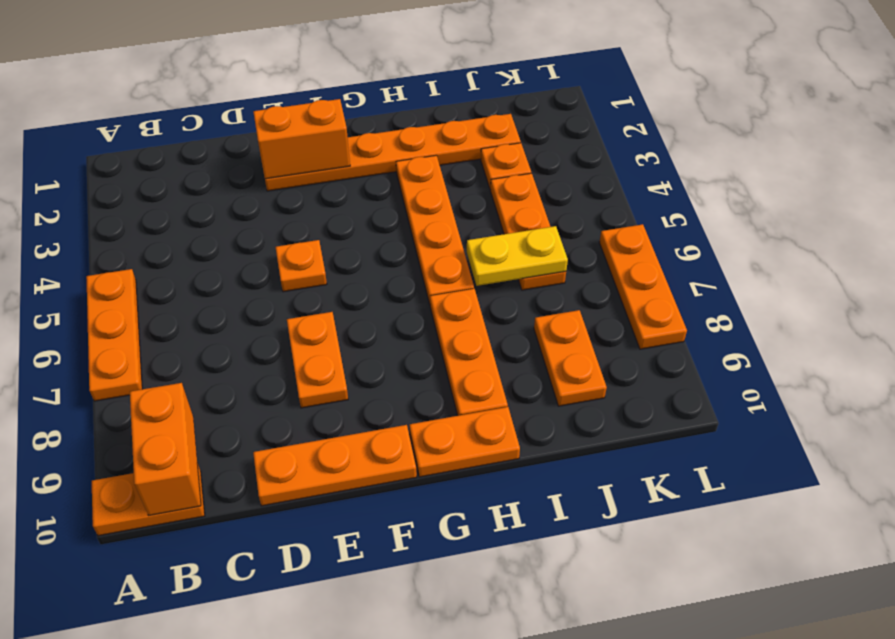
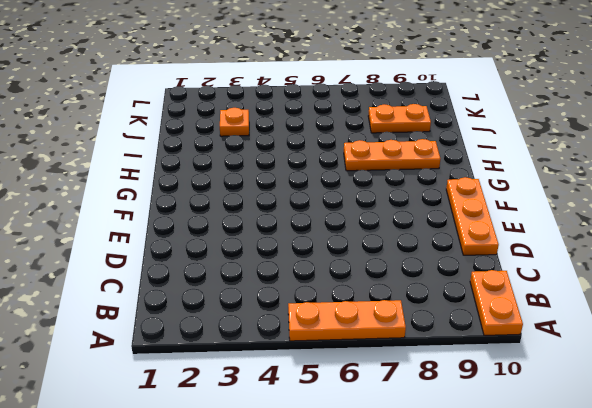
none -> orange 1x6 plate [265,114,521,191]
none -> orange 1x1 plate [275,240,327,292]
none -> orange 1x2 plate [287,312,348,408]

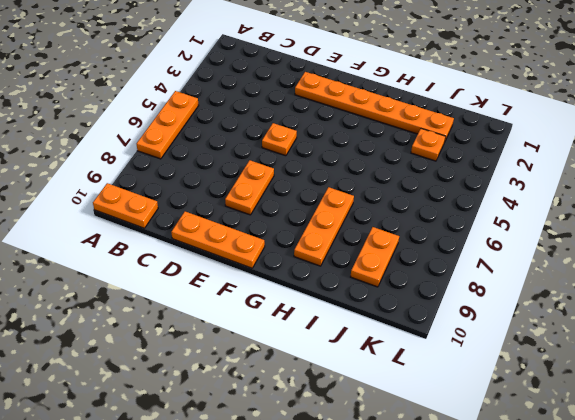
none -> orange 1x2 plate [409,407,520,477]
none -> orange 1x4 plate [396,155,474,304]
none -> orange 1x3 plate [490,173,566,290]

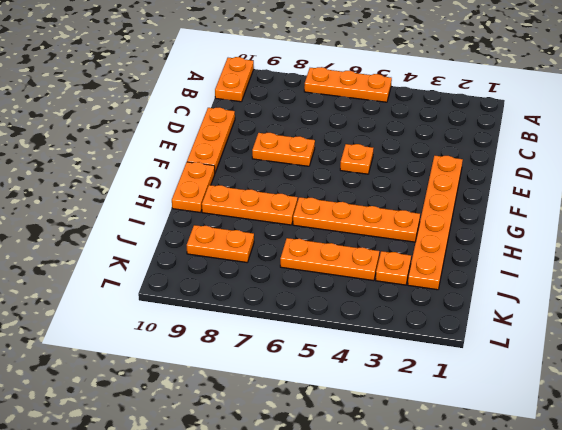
none -> orange 1x3 plate [599,224,687,349]
none -> orange 1x2 brick [130,383,201,515]
none -> orange 1x2 brick [253,99,350,179]

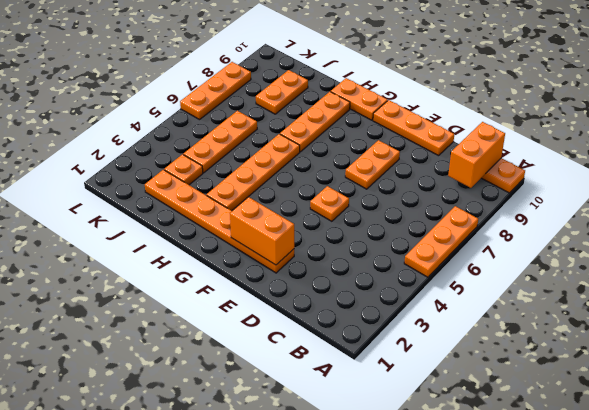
none -> yellow 1x2 plate [467,226,568,286]

